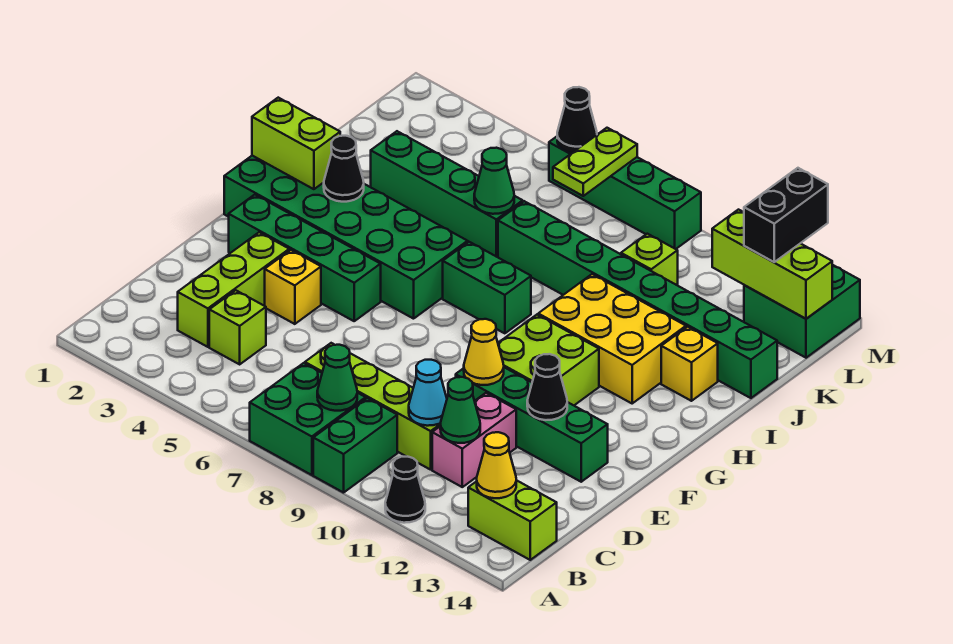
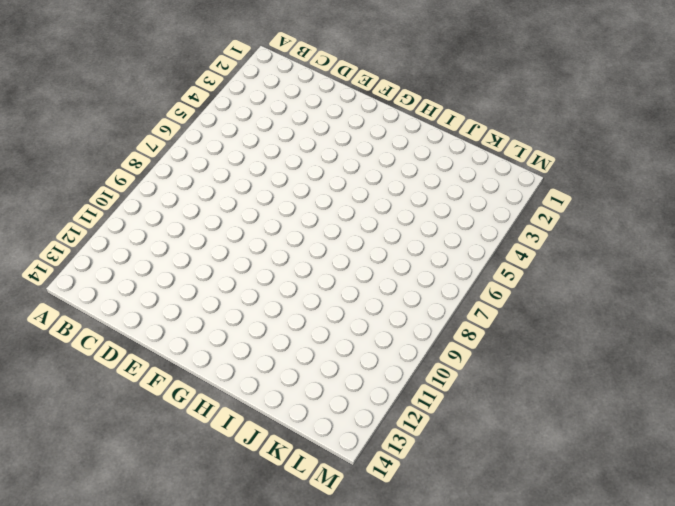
none -> green 2x2 brick [250,363,366,475]
none -> green 1x2 brick [313,398,397,493]
none -> black 1x1 cone [385,457,425,523]
none -> lime 1x2 brick [468,480,557,560]

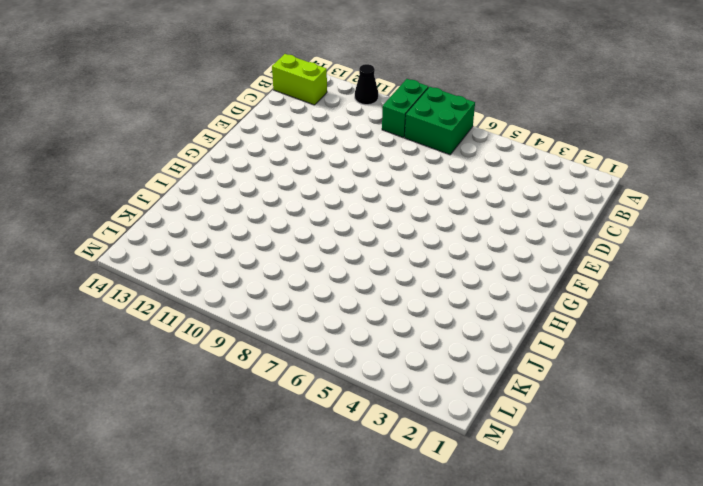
none -> lime 1x3 brick [178,232,289,347]
none -> lime 1x1 brick [209,290,266,364]
none -> lime 1x4 brick [305,343,440,470]
none -> pink 1x2 brick [432,393,516,487]

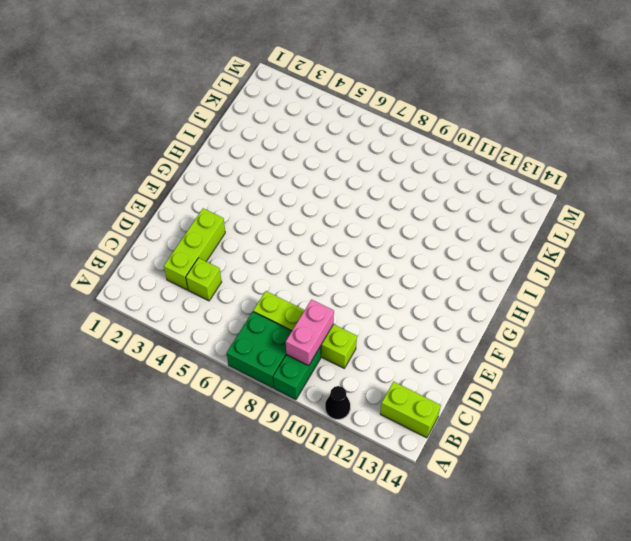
pink 1x2 brick [286,300,334,366] -> pink 1x2 brick moved to [432,393,516,487]
none -> yellow 1x1 brick [265,250,321,324]
none -> green 1x4 brick [456,367,608,482]
none -> green 1x4 brick [229,195,381,321]
none -> lime 2x2 brick [498,315,599,405]

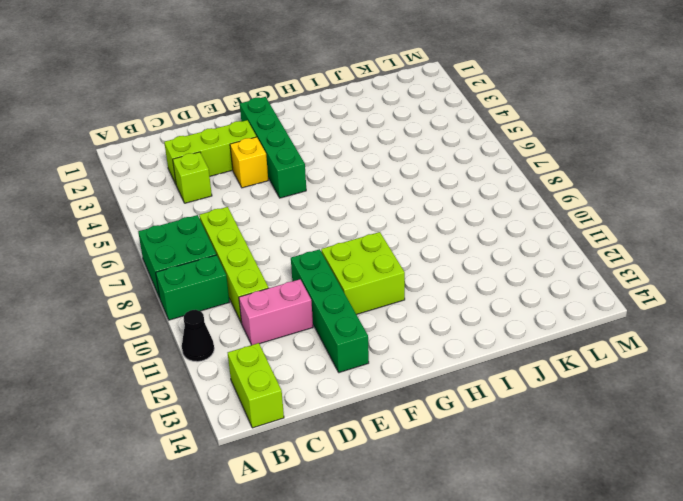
none -> green 2x6 brick [224,156,468,319]
none -> green 1x2 brick [443,242,531,333]
none -> yellow 2x3 brick [538,274,686,403]
none -> yellow 1x1 brick [661,327,718,401]

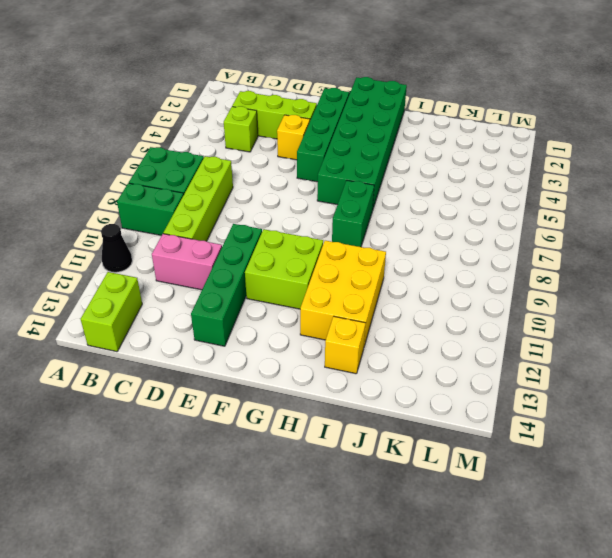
none -> green 1x4 brick [371,131,523,257]
none -> green 1x8 brick [498,201,777,398]
none -> lime 1x1 brick [621,234,678,285]
none -> green 2x2 brick [744,265,860,358]

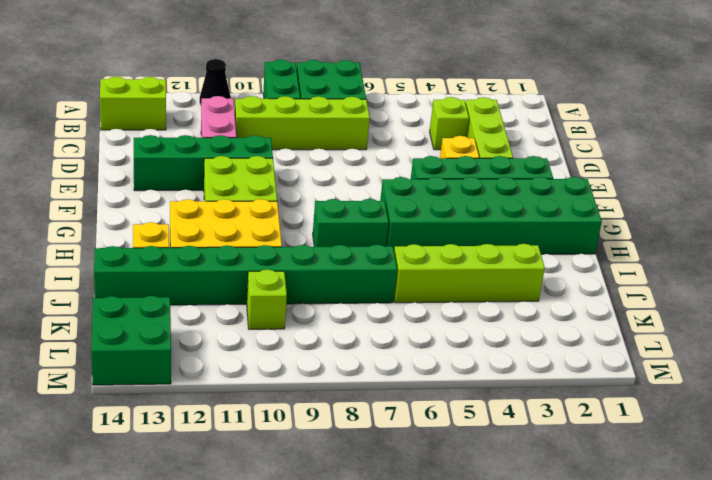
lime 1x4 brick [394,244,545,303] -> green 1x4 brick [371,131,523,257]
none -> green 1x4 brick [549,137,701,249]
none -> green 1x1 cone [317,345,357,411]
none -> yellow 1x1 cone [477,432,516,498]
none -> cyan 1x1 cone [409,360,447,426]

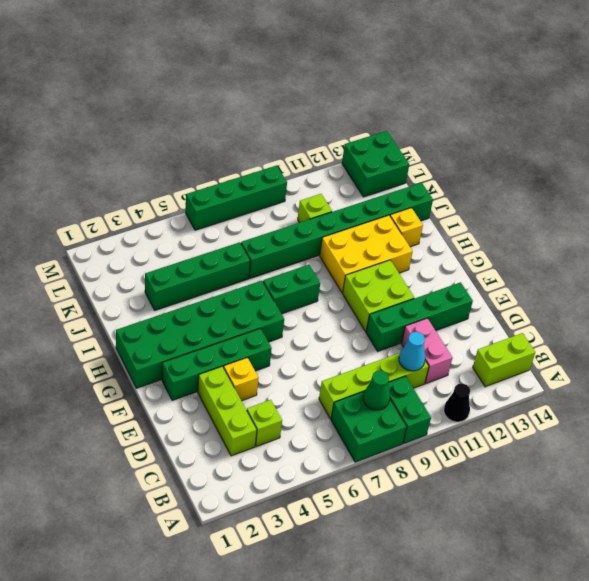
none -> yellow 1x1 cone [477,432,516,498]
none -> green 1x1 cone [440,377,480,443]
none -> yellow 1x1 cone [464,319,504,385]
none -> black 1x1 cone [527,354,567,420]

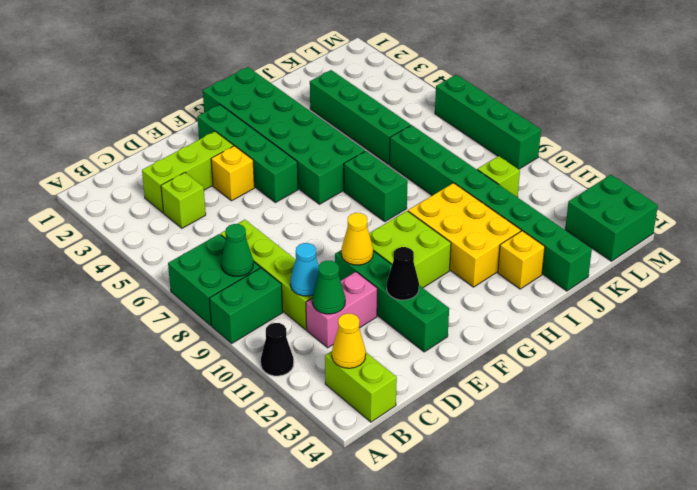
none -> lime 1x2 brick [252,98,340,189]
none -> black 1x1 cone [324,136,364,202]
none -> green 1x1 cone [474,148,514,214]
none -> lime 1x2 plate [553,128,637,196]

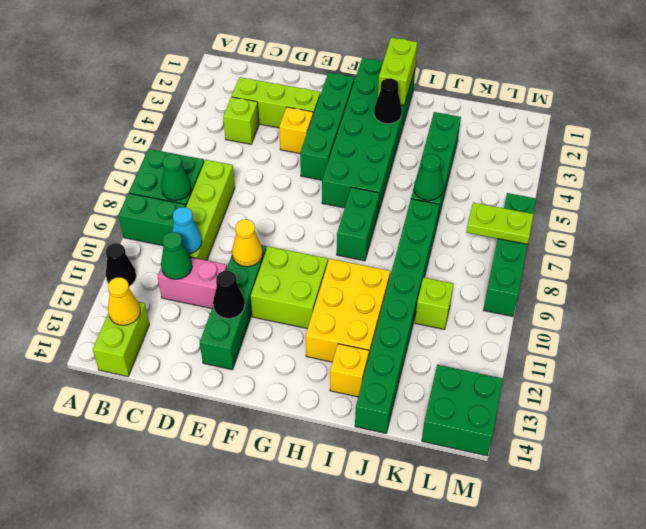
none -> lime 1x3 brick [712,210,832,319]
none -> black 1x1 cone [557,87,597,153]
none -> black 1x2 brick [744,168,828,262]

